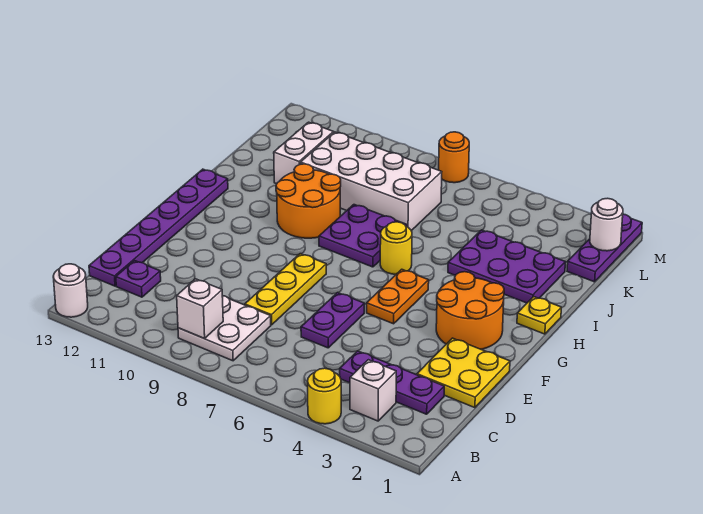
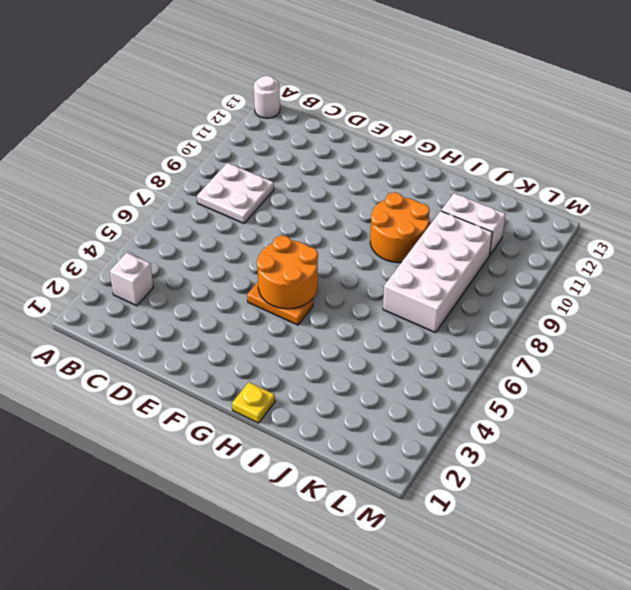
orange 2x2 round brick [257,235,318,309] -> orange 2x2 round brick moved to [436,272,504,349]
none -> yellow 1x1 round brick [308,368,341,424]
none -> purple 1x3 plate [340,351,444,414]
none -> purple 1x1 plate [116,261,161,297]

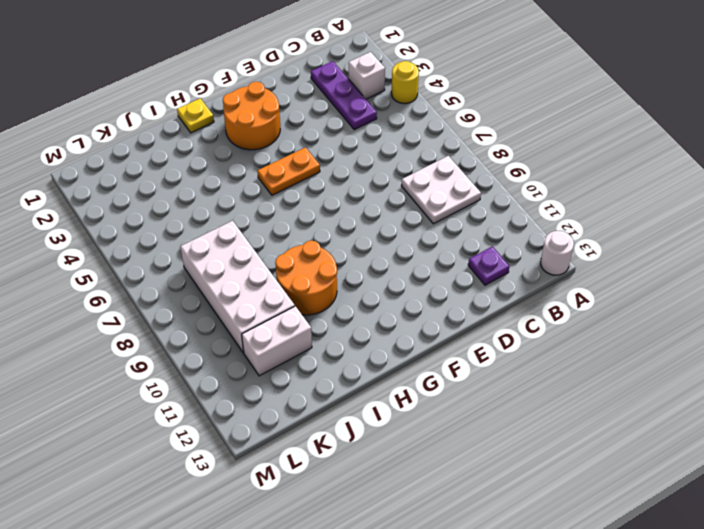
none -> purple 1x6 plate [89,169,228,286]
none -> yellow 2x2 plate [417,338,510,408]
none -> purple 1x2 plate [301,293,364,348]

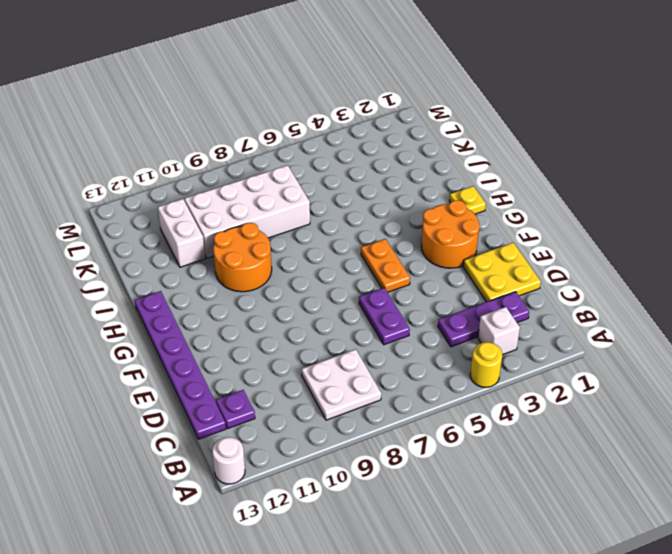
none -> yellow 1x3 plate [245,254,326,325]
none -> yellow 1x1 round brick [380,222,412,274]
none -> purple 2x2 plate [319,205,407,267]

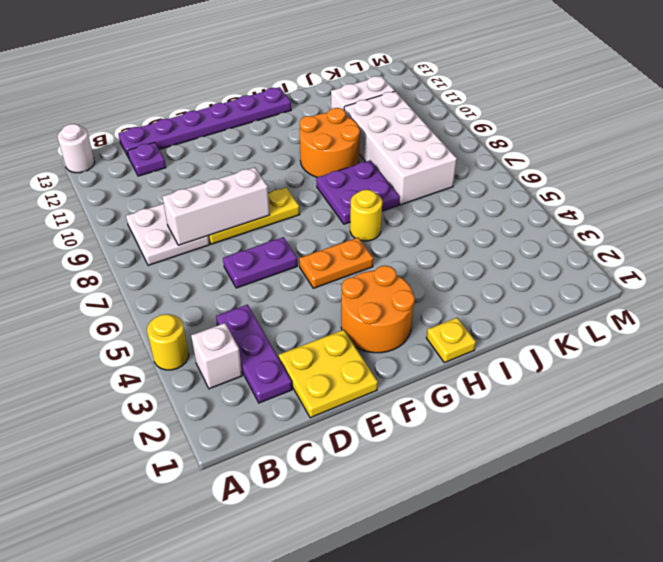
white 1x3 brick [162,167,270,245] -> none
none -> purple 2x3 plate [448,230,565,303]
none -> purple 1x3 plate [567,214,642,282]
none -> orange 1x1 round brick [439,132,469,183]

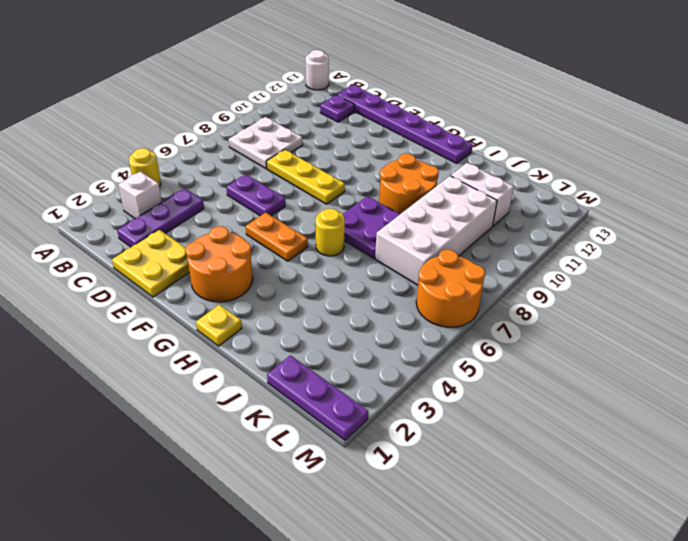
orange 2x2 round brick [416,250,485,327] -> orange 1x1 round brick [439,132,469,183]
none -> purple 2x3 plate [448,230,565,303]
none -> white 1x1 brick [177,279,223,338]
none -> white 1x1 round brick [590,198,623,251]

